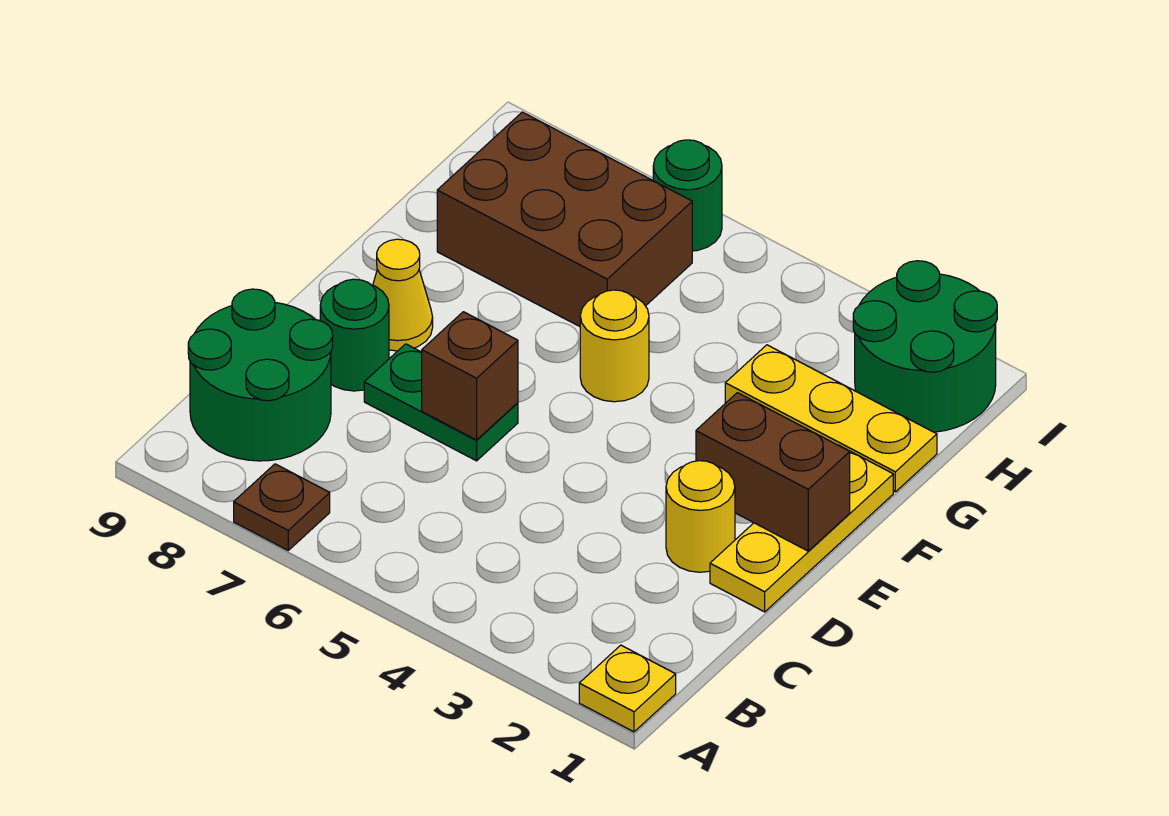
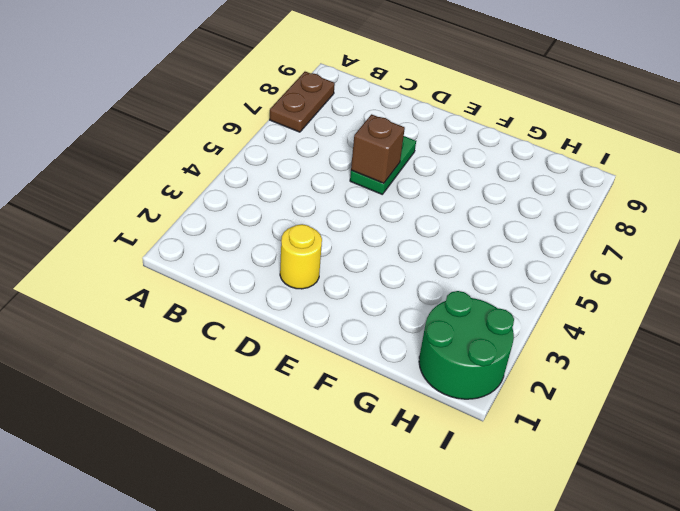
brown 1x2 plate [270,72,335,132] -> brown 1x1 plate [234,464,330,550]
none -> yellow 1x1 plate [579,645,676,732]
none -> green 2x2 round brick [188,289,333,461]
none -> yellow 1x3 plate [710,448,893,612]

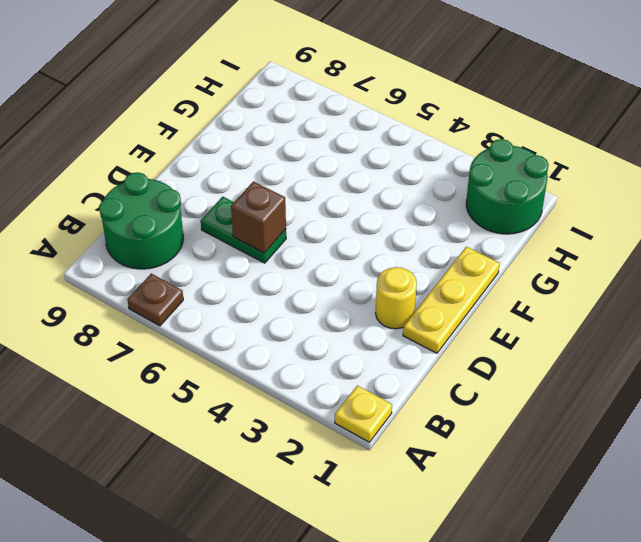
none -> green 1x1 round brick [320,279,389,391]
none -> yellow 1x1 cone [373,239,433,351]
none -> yellow 1x1 round brick [580,290,649,402]

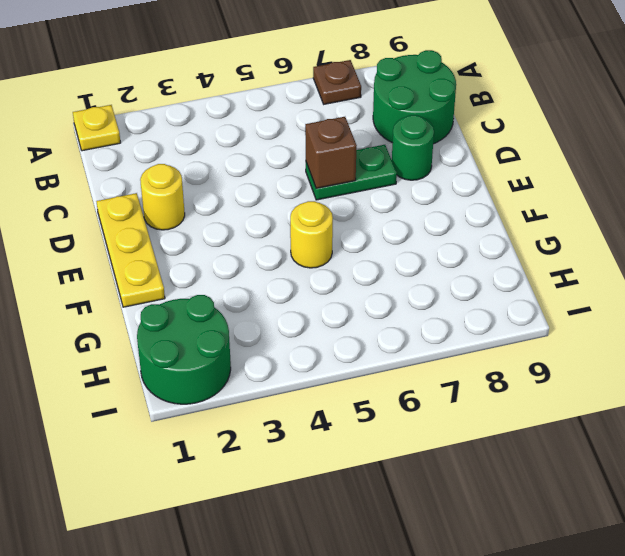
none -> yellow 1x1 cone [373,239,433,351]
none -> yellow 1x3 plate [725,345,937,492]
none -> brown 2x3 brick [437,112,692,326]

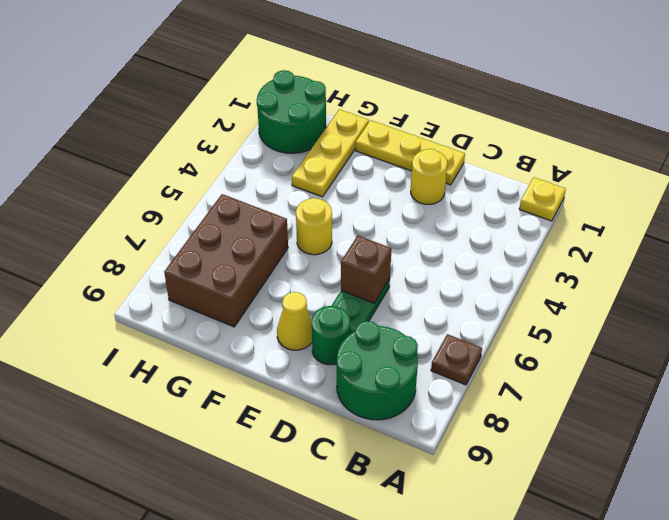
none -> green 1x1 round brick [653,140,722,251]
none -> brown 1x2 brick [696,393,850,551]

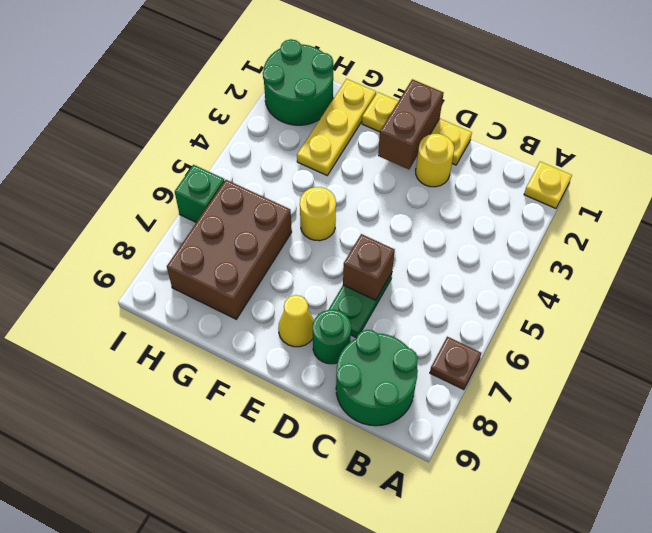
green 1x1 brick [175,165,224,222] -> green 1x1 round brick [653,140,722,251]

